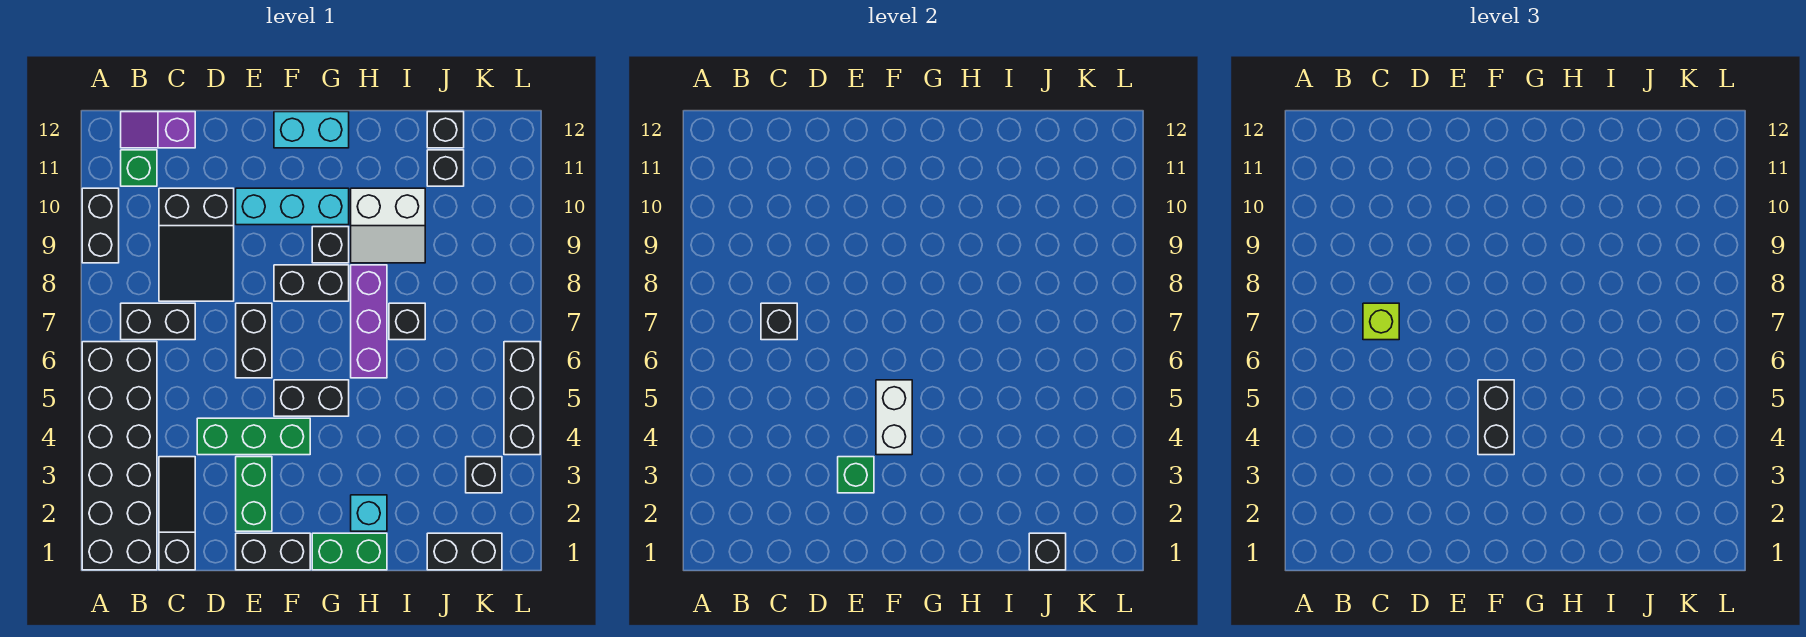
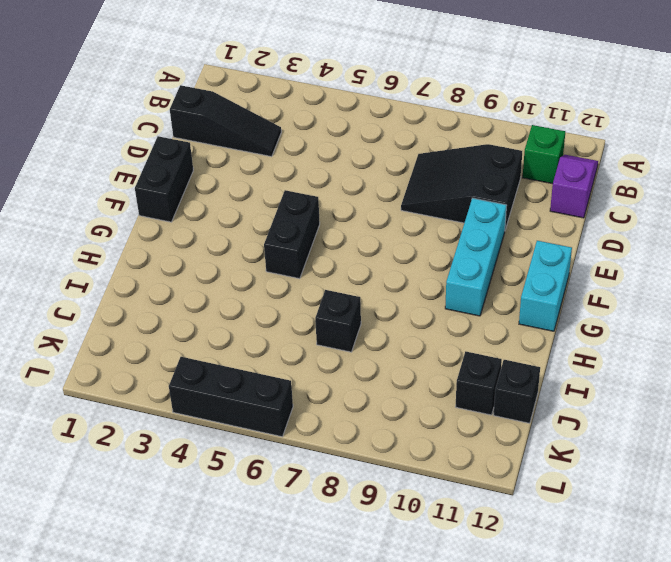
none -> black 2x6 brick [82,342,157,570]
none -> black 1x2 brick [82,188,119,263]
none -> black 1x2 brick [121,303,195,340]
none -> green 1x3 brick [197,418,310,455]

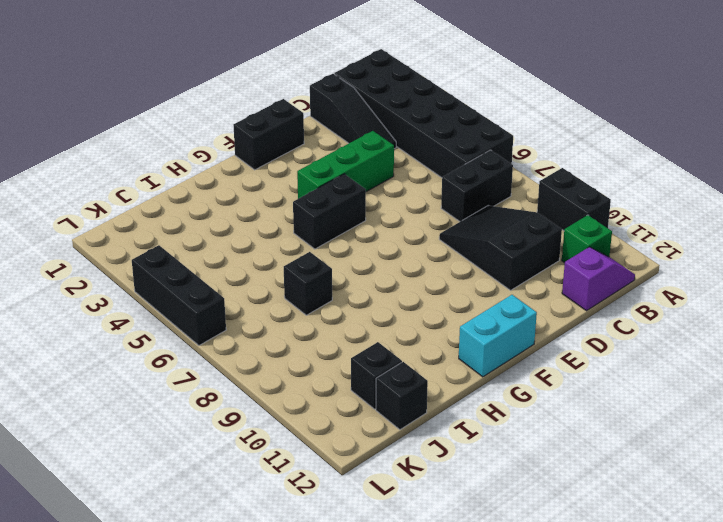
none -> green 1x2 brick [236,457,272,531]
none -> black 1x2 brick [236,303,272,378]
none -> cyan 1x3 brick [236,188,349,225]
none -> black 1x2 brick [274,265,349,301]

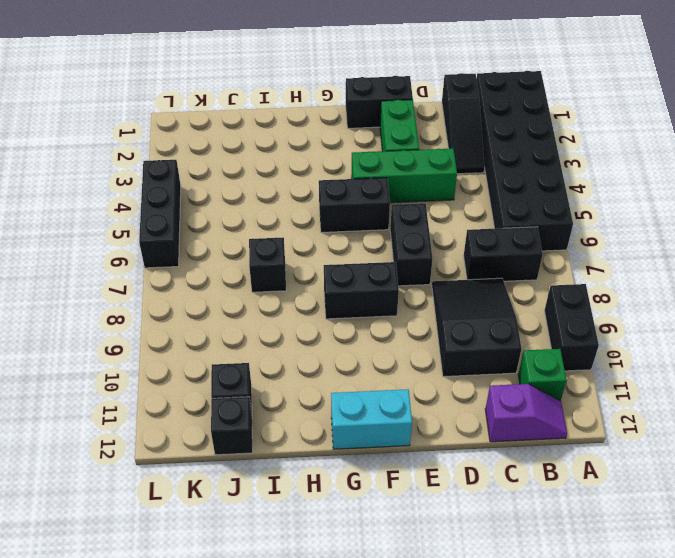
none -> cyan 1x3 brick [236,188,349,225]
none -> green 1x2 brick [312,533,387,570]
none -> black 1x1 brick [312,227,349,263]
none -> cyan 1x1 brick [351,495,387,531]

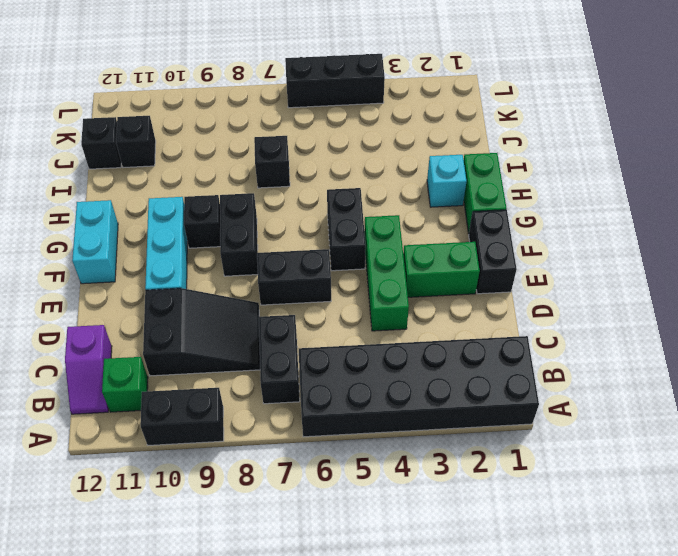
none -> black 1x3 slope [159,457,195,570]
none -> purple 1x3 brick [351,265,387,378]
none -> white 2x2 slope [351,188,425,263]
none -> black 1x2 brick [427,533,502,570]

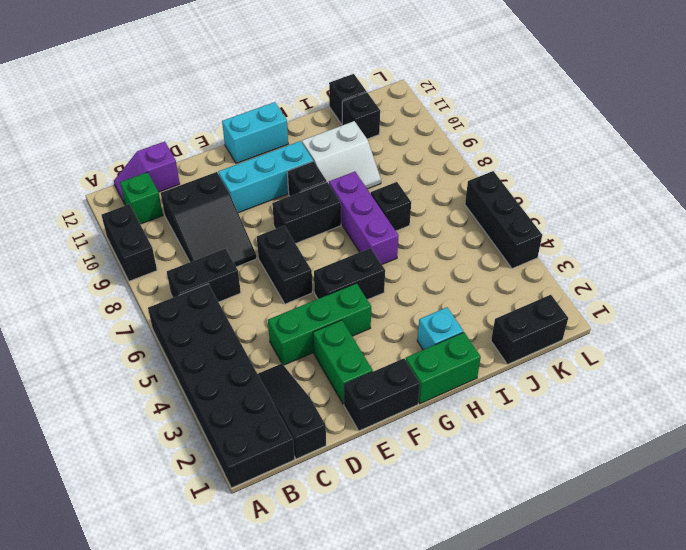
none -> black 1x1 brick [466,457,502,493]
none -> black 1x1 brick [761,303,797,340]
none -> green 1x1 brick [838,457,874,493]
none -> white 1x2 brick [876,380,912,455]

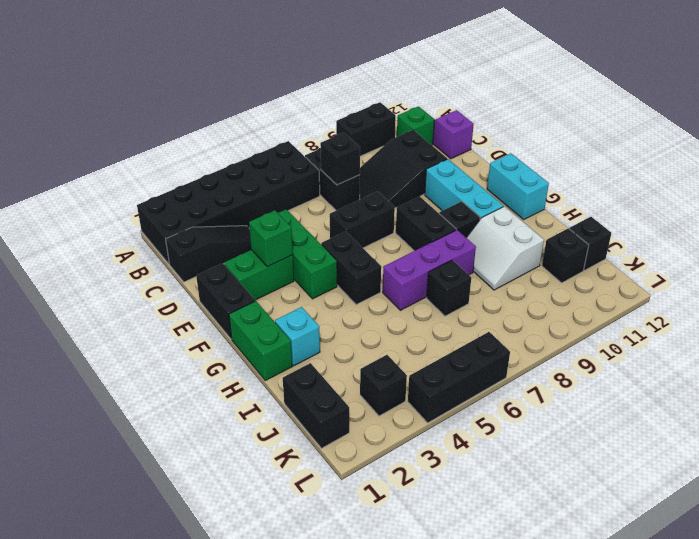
none -> white 1x2 brick [876,380,912,455]
none -> black 1x1 brick [1029,533,1066,570]
none -> lime 1x1 brick [1363,303,1399,340]
none -> black 1x2 brick [1478,380,1514,455]

